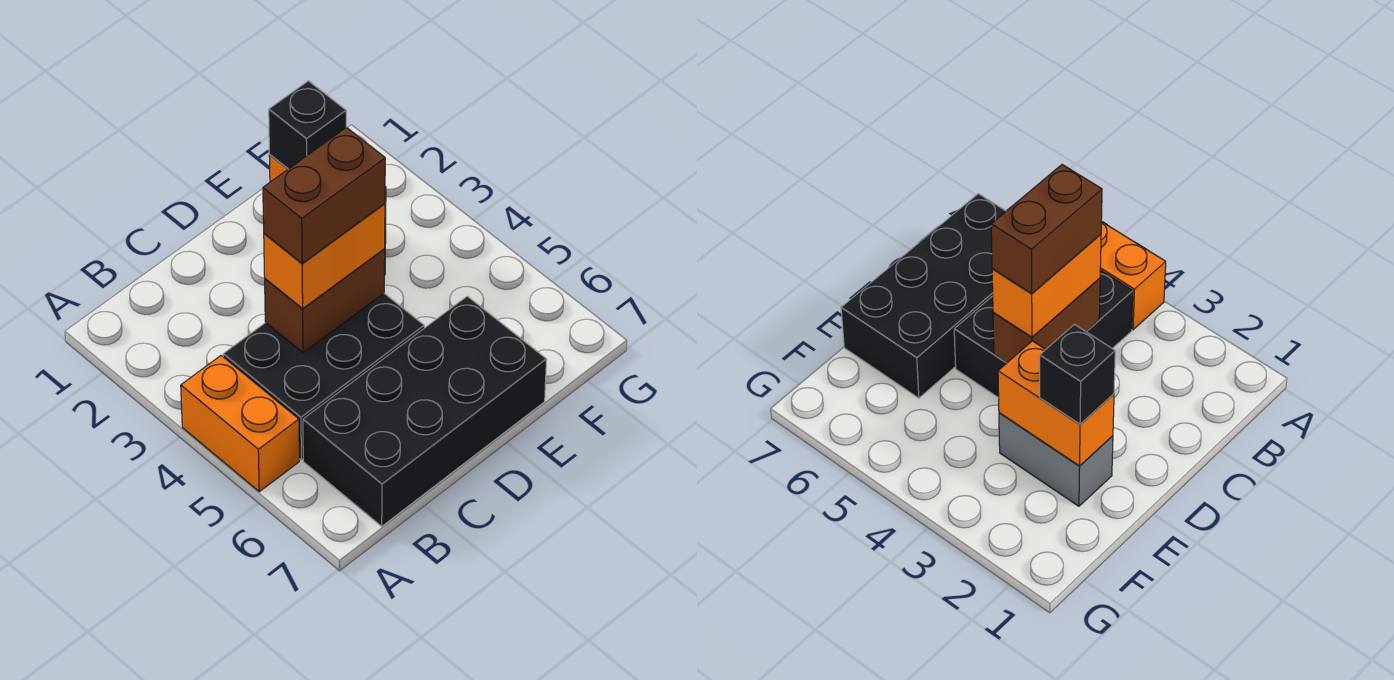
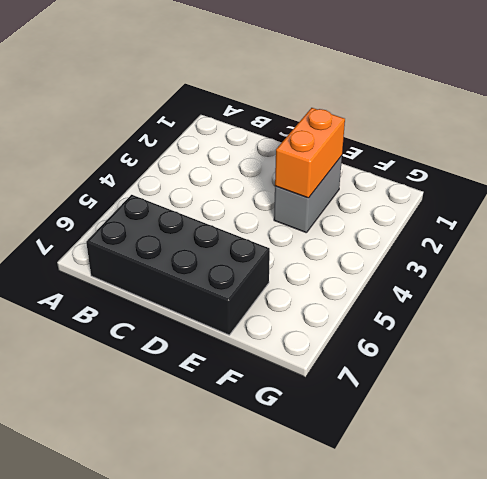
none -> orange 1x2 brick [181,355,299,492]
none -> black 2x3 brick [223,293,424,460]

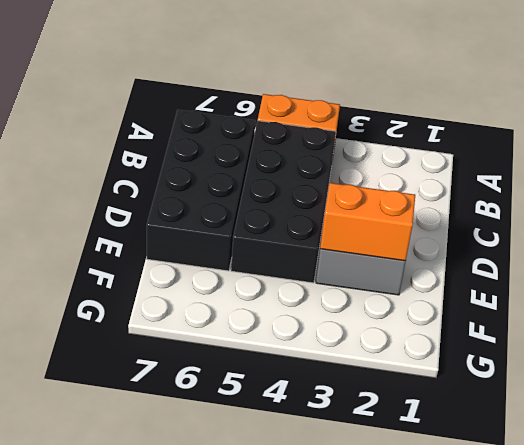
black 2x4 brick [231,121,336,283] -> black 2x3 brick [223,293,424,460]
none -> brown 1x2 brick [265,249,385,353]
none -> orange 1x2 brick [264,204,385,308]

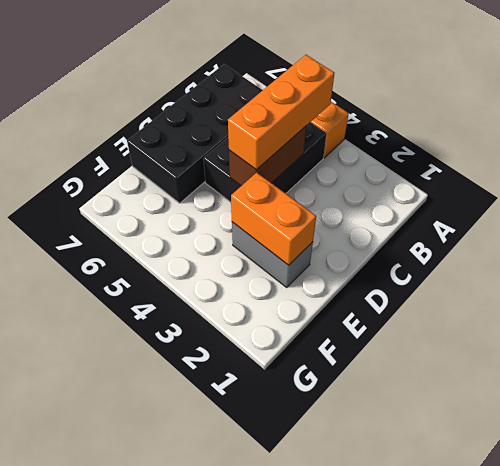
orange 1x3 brick [228,55,334,170] -> orange 1x2 brick [264,204,385,308]
none -> black 1x1 brick [269,81,346,169]
none -> brown 1x2 brick [263,127,385,264]

